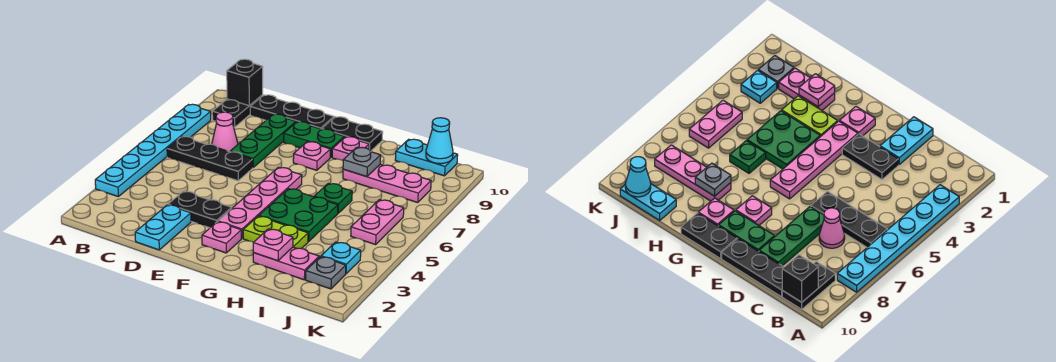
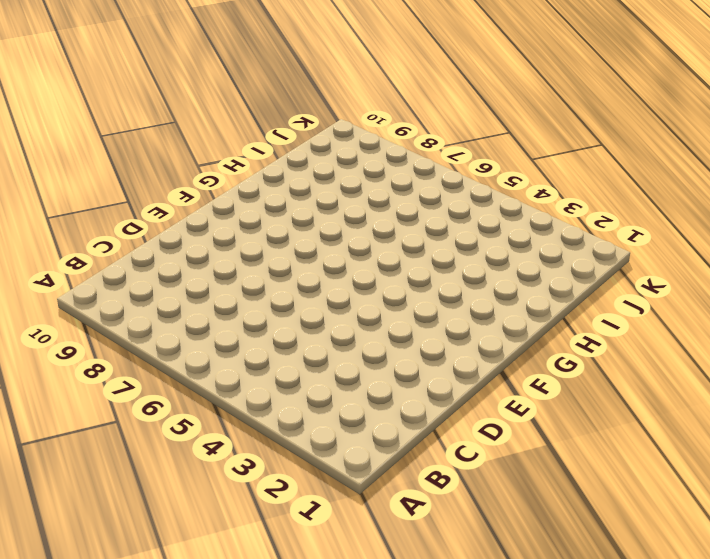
none -> cyan 1x6 plate [95,104,211,196]
none -> black 1x3 plate [167,137,253,181]
none -> black 1x2 plate [212,95,263,127]

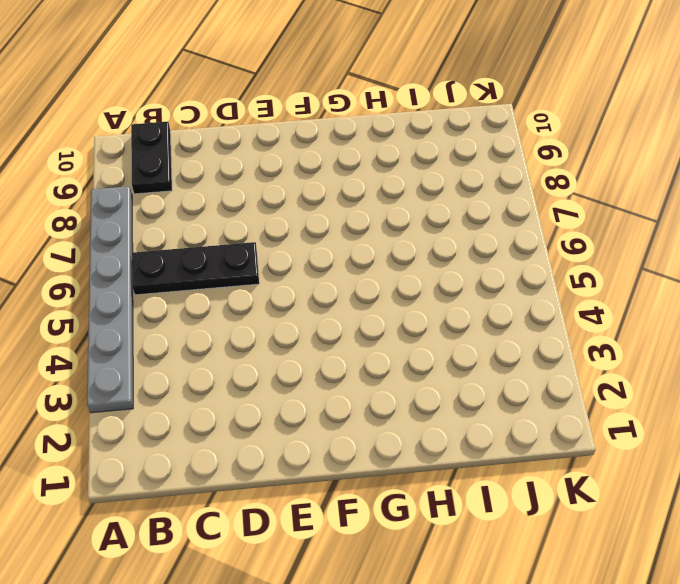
grey 1x6 plate [87,186,133,413] -> cyan 1x6 plate [95,104,211,196]
none -> pink 1x1 cone [212,112,238,152]
none -> black 1x3 plate [250,95,334,129]
none -> cyan 1x2 plate [135,205,191,250]

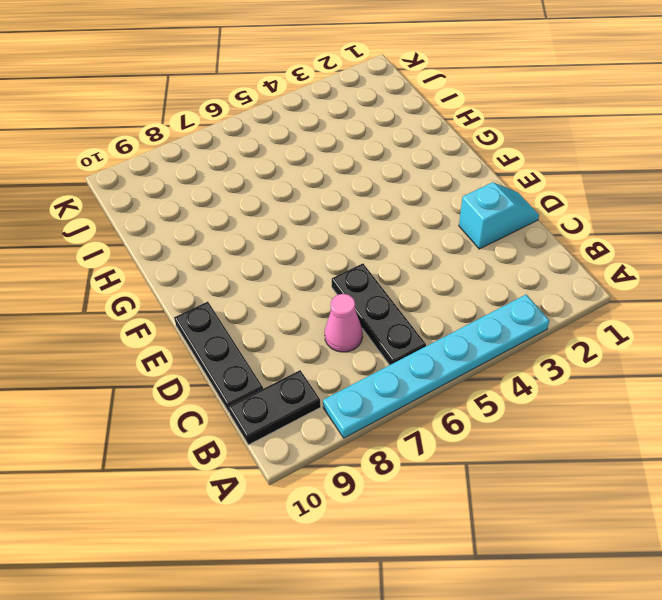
cyan 1x2 slope [459,182,539,249] -> cyan 1x2 plate [135,205,191,250]
none -> black 1x2 plate [168,191,232,228]
none -> green 1x3 plate [230,114,296,167]
none -> green 1x2 plate [284,122,344,157]

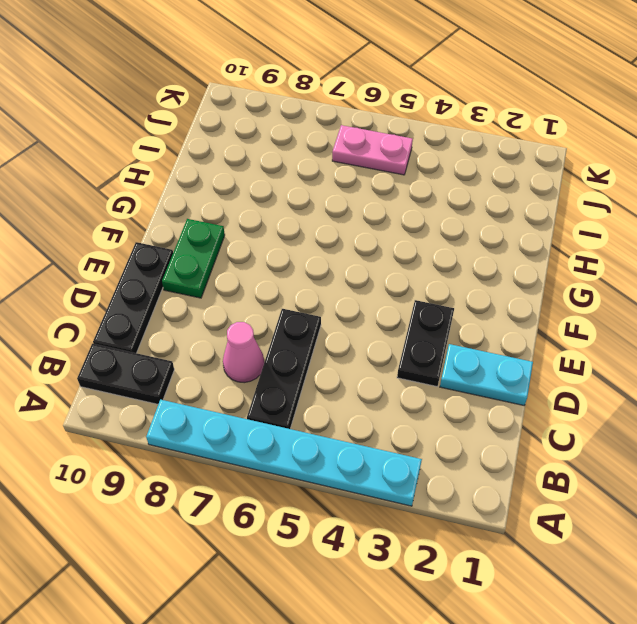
none -> green 1x3 plate [230,114,296,167]
none -> pink 1x1 plate [202,222,241,253]
none -> pink 1x4 plate [218,167,302,239]

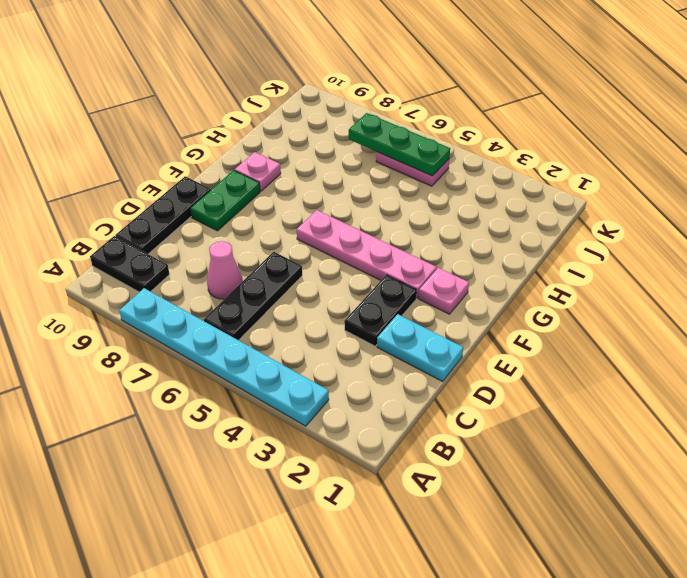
green 1x3 plate [349,113,450,176] -> green 1x3 plate moved to [230,114,296,167]
none -> pink 1x1 plate [293,142,330,170]
none -> black 1x2 plate [322,117,383,151]
none -> lime 1x2 plate [243,216,308,249]

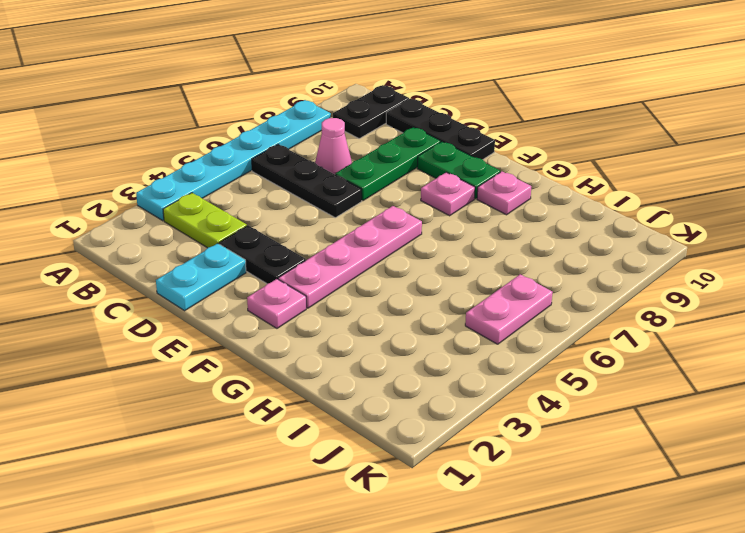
lime 1x2 plate [163,193,247,248] -> lime 1x2 plate moved to [243,216,308,249]
none -> black 1x2 plate [322,117,383,151]
none -> green 2x2 plate [259,189,338,242]
none -> pink 1x2 plate [253,247,319,280]

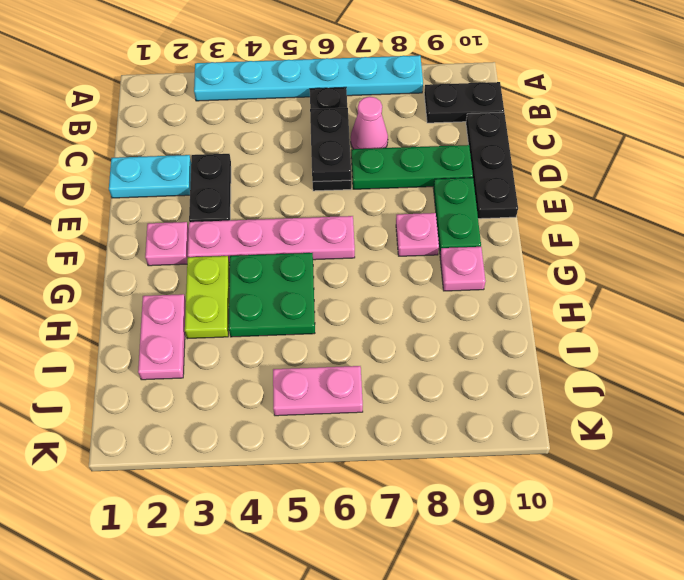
black 1x2 plate [310,108,351,182] -> black 1x2 plate moved to [322,117,383,151]
none -> green 1x1 plate [314,183,352,213]
none -> pink 1x3 plate [343,165,431,203]
none -> cyan 1x2 plate [395,139,458,176]

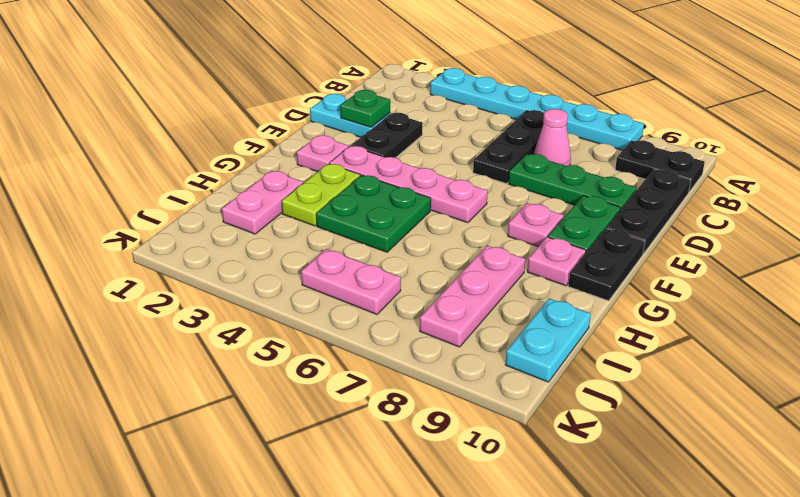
green 1x1 plate [340,90,390,127] -> green 1x1 plate moved to [314,183,352,213]
none -> grey 1x1 plate [306,257,346,289]
none -> cyan 1x1 plate [321,242,361,274]
none -> black 1x1 brick [227,59,263,106]

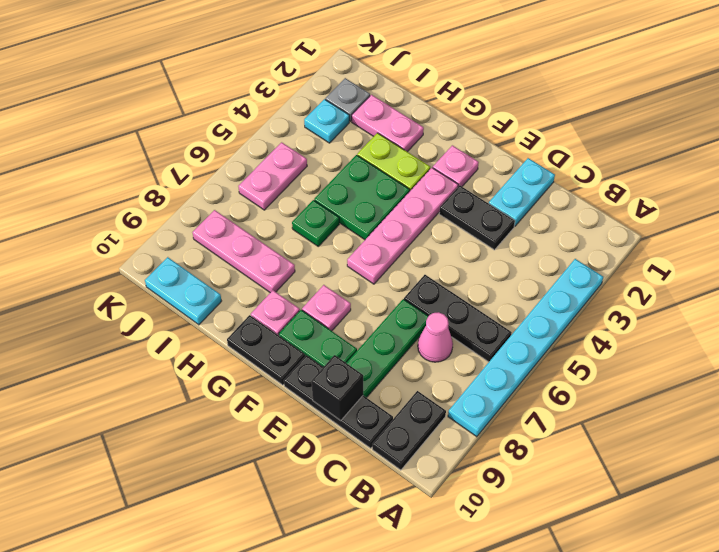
black 1x1 brick [312,355,363,421] -> black 1x1 brick moved to [227,59,263,106]
none -> pink 1x1 plate [253,229,293,261]
none -> grey 1x1 plate [343,148,381,177]
none -> cyan 1x1 cone [426,118,453,164]

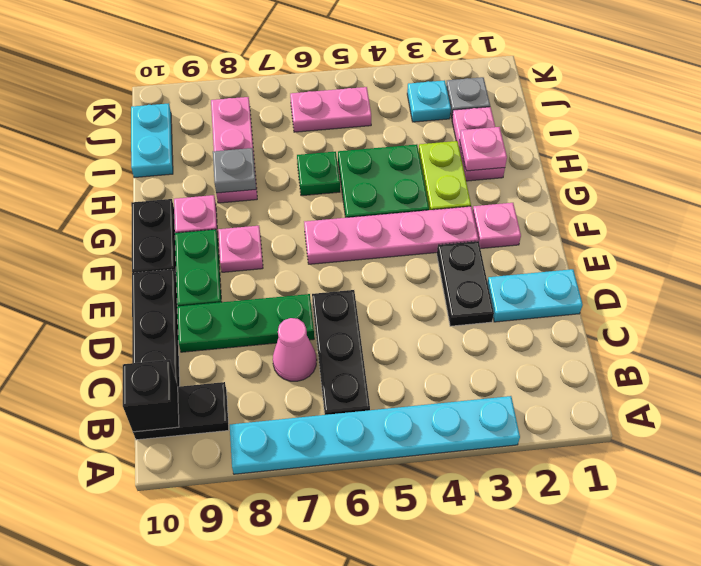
none -> cyan 1x1 cone [426,118,453,164]

